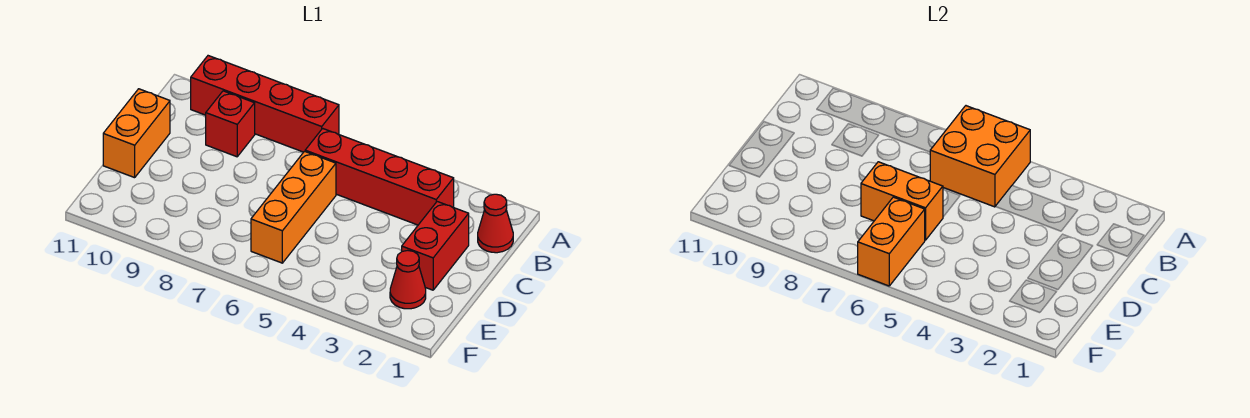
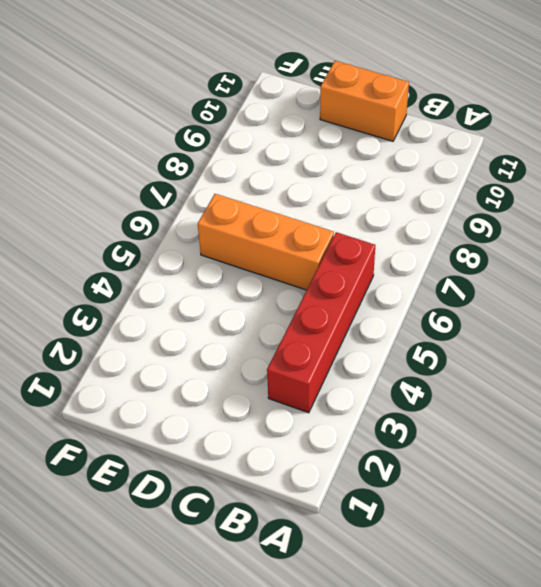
none -> red 1x4 brick [191,56,339,152]
none -> red 1x1 cone [478,194,513,253]

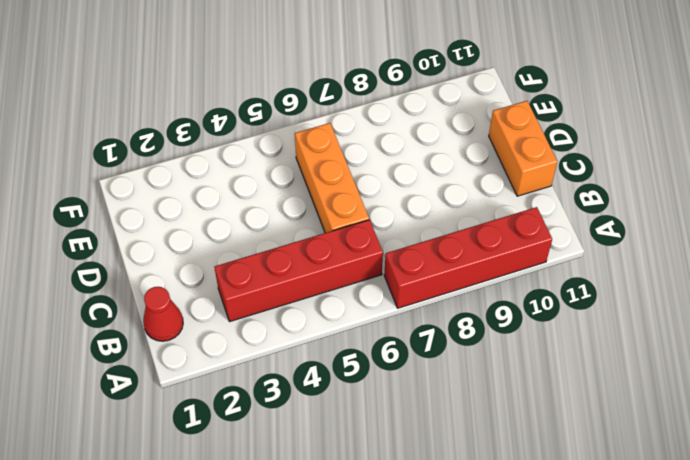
none -> red 1x1 brick [206,91,255,157]
none -> red 1x2 brick [402,202,469,290]

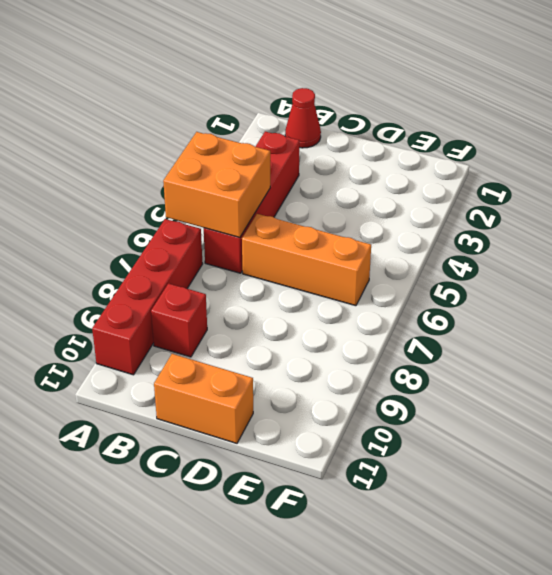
none -> red 1x2 brick [402,202,469,290]
none -> red 1x1 cone [390,250,426,309]

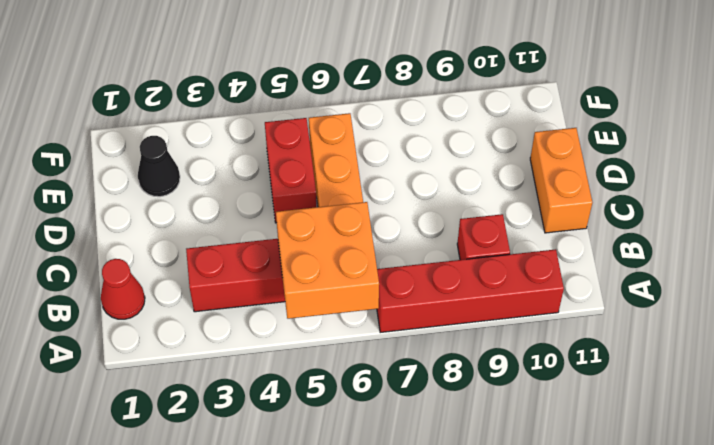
red 1x2 brick [265,118,317,223] -> red 1x2 brick moved to [402,202,469,290]
black 1x1 cone [138,136,180,197] -> red 1x1 cone [390,250,426,309]
none -> orange 1x2 brick [861,162,943,240]
none -> orange 1x2 brick [858,197,925,286]

